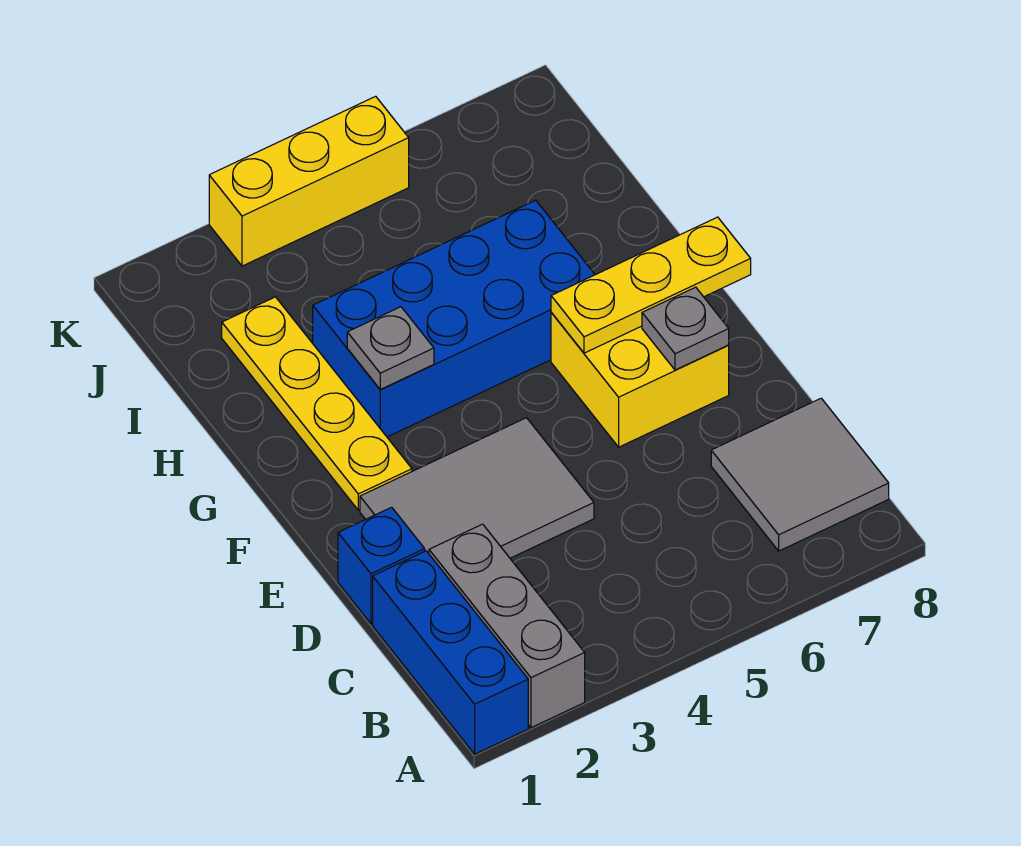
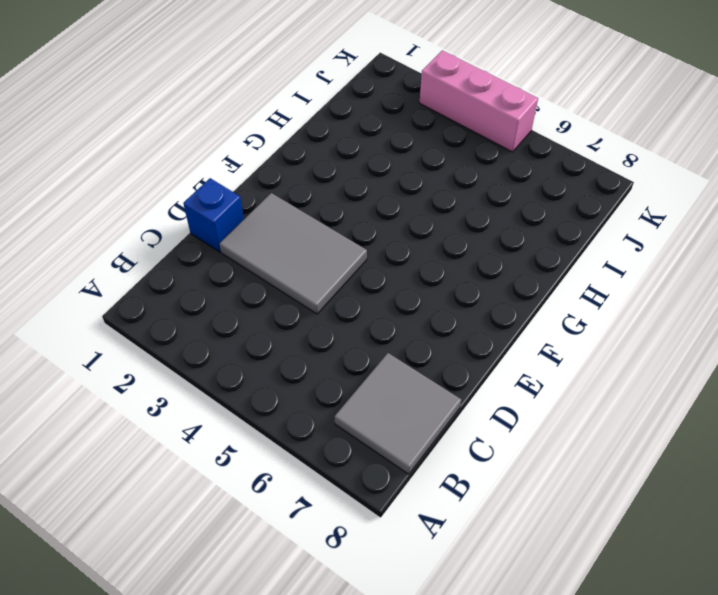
pink 1x3 brick [420,50,538,152] -> yellow 1x3 brick [209,96,409,266]
none -> blue 1x3 brick [373,551,528,754]
none -> grey 1x3 brick [429,524,585,728]
none -> yellow 2x2 brick [551,312,729,447]

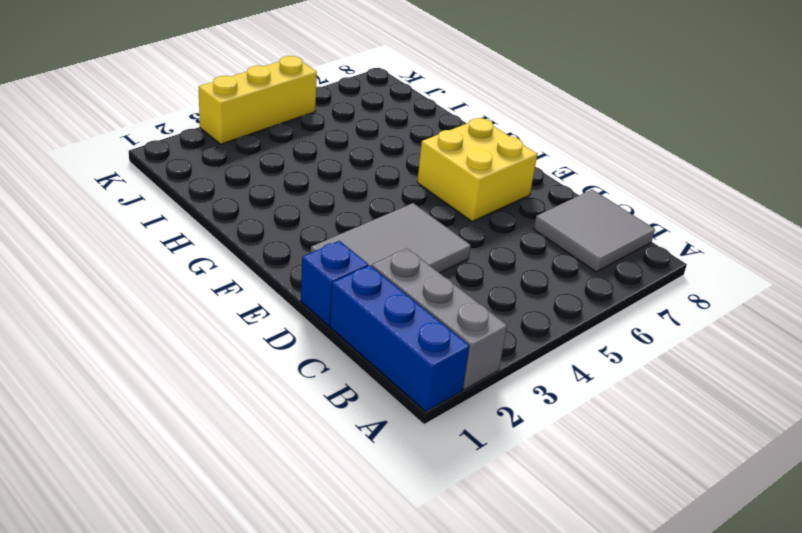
none -> yellow 1x4 plate [222,297,412,510]
none -> blue 2x4 brick [313,200,595,437]
none -> grey 1x1 plate [642,287,729,370]

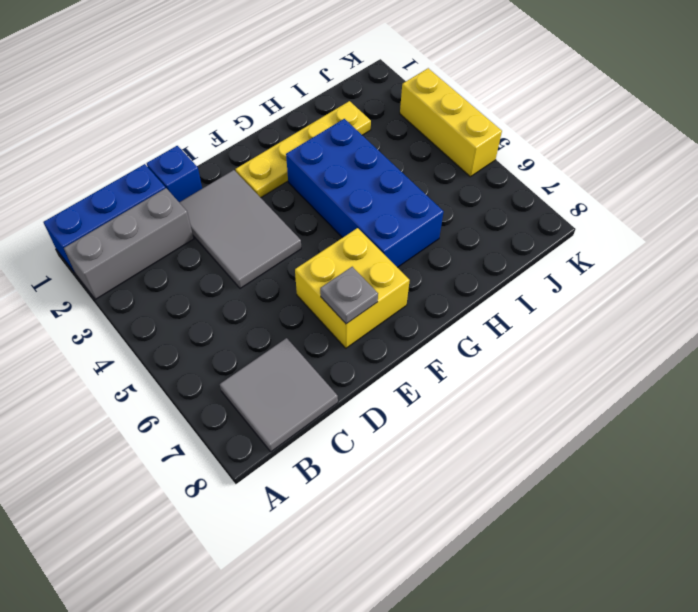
none -> yellow 1x3 plate [551,217,751,353]
none -> grey 1x1 plate [347,307,434,389]

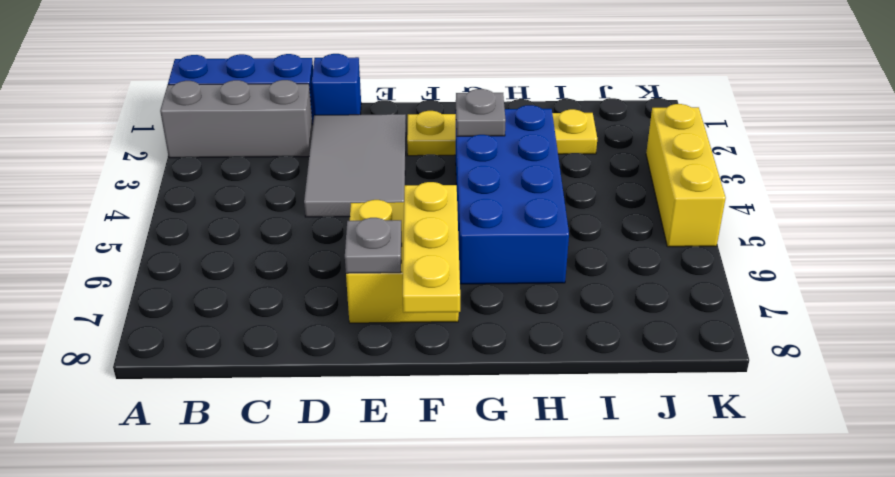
none -> grey 2x2 tile [711,398,889,551]

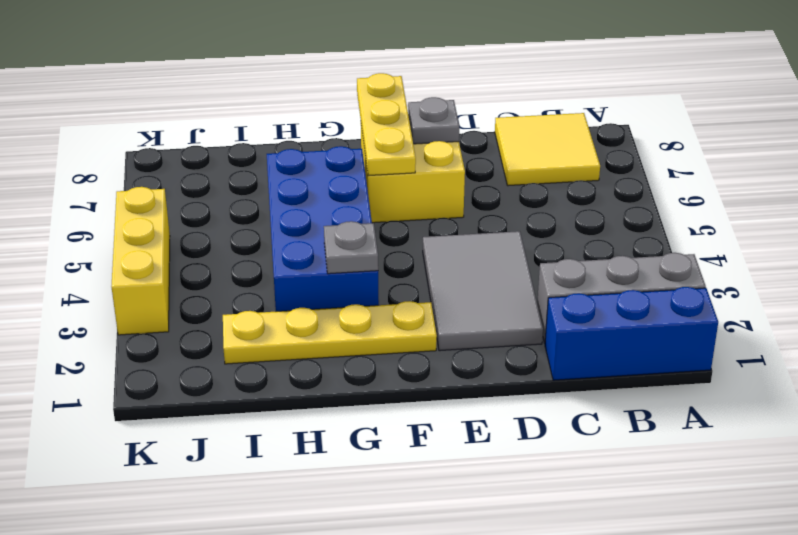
yellow 2x2 tile [495,113,600,186] -> grey 2x2 tile [711,398,889,551]
none -> blue 1x1 brick [338,507,425,624]

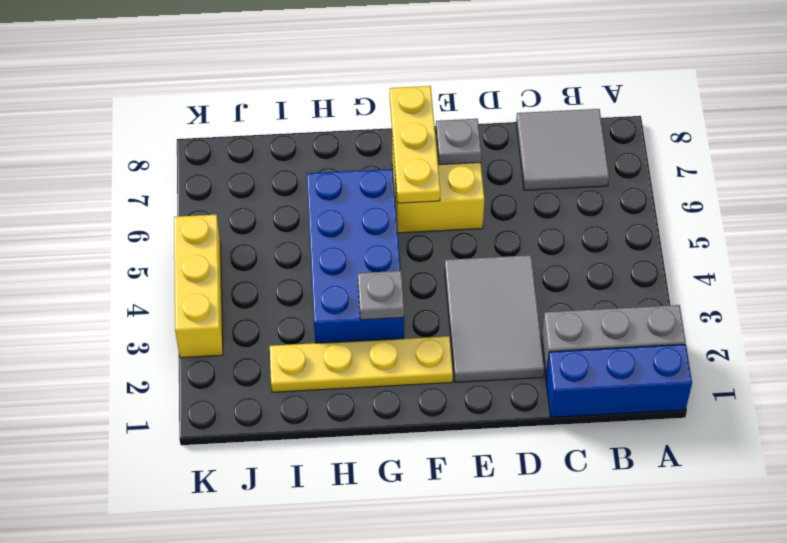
none -> blue 1x1 brick [338,507,425,624]

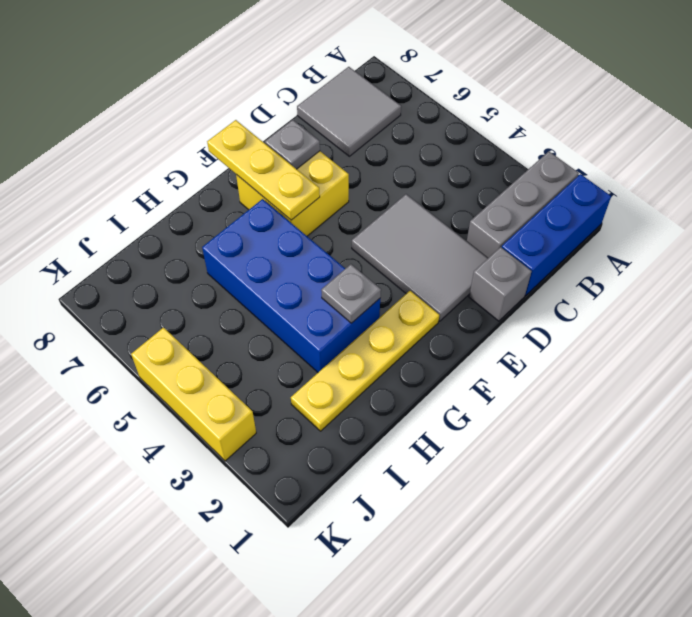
grey 1x1 brick [469,247,532,321] -> blue 1x1 brick [338,507,425,624]

